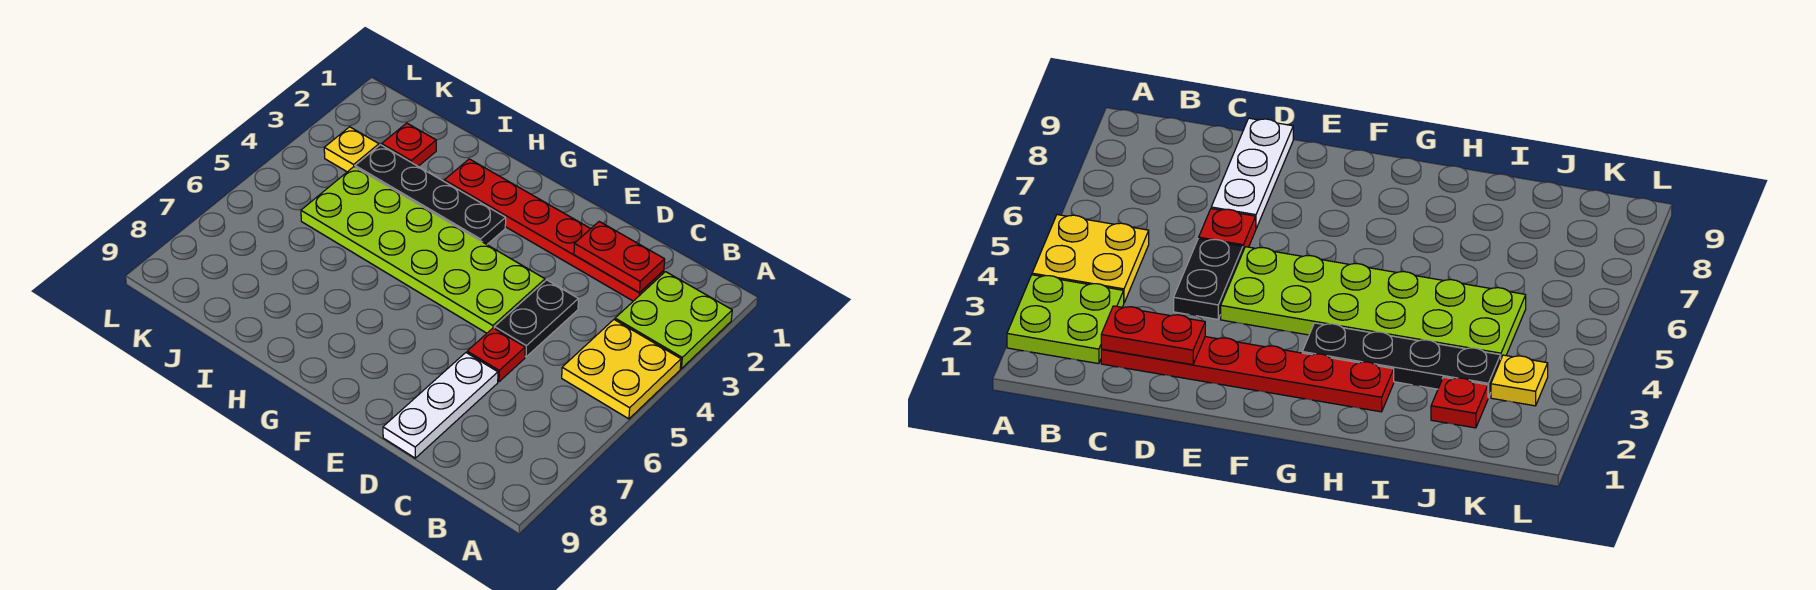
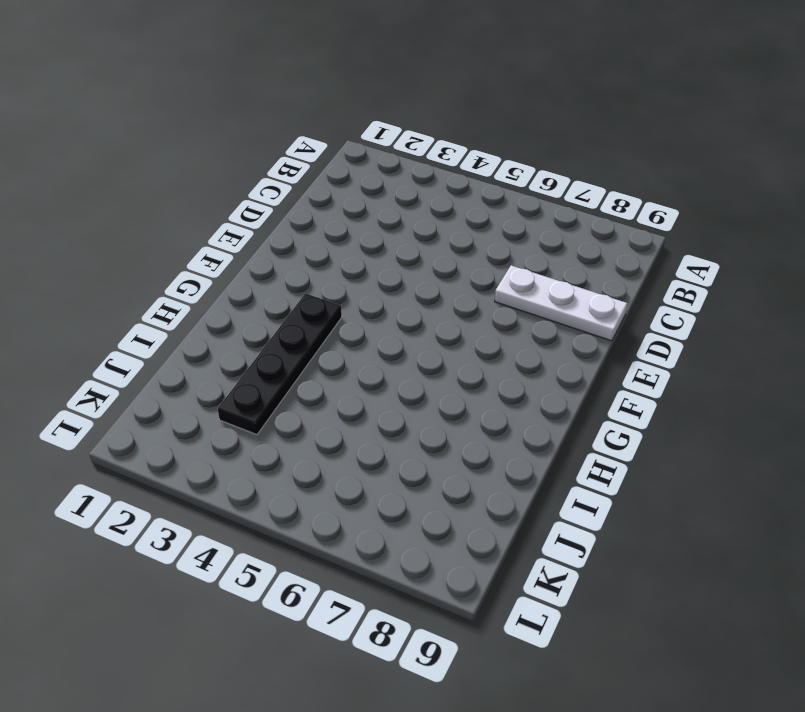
none -> lime 2x2 plate [615,272,732,369]
none -> yellow 2x2 plate [562,320,681,419]

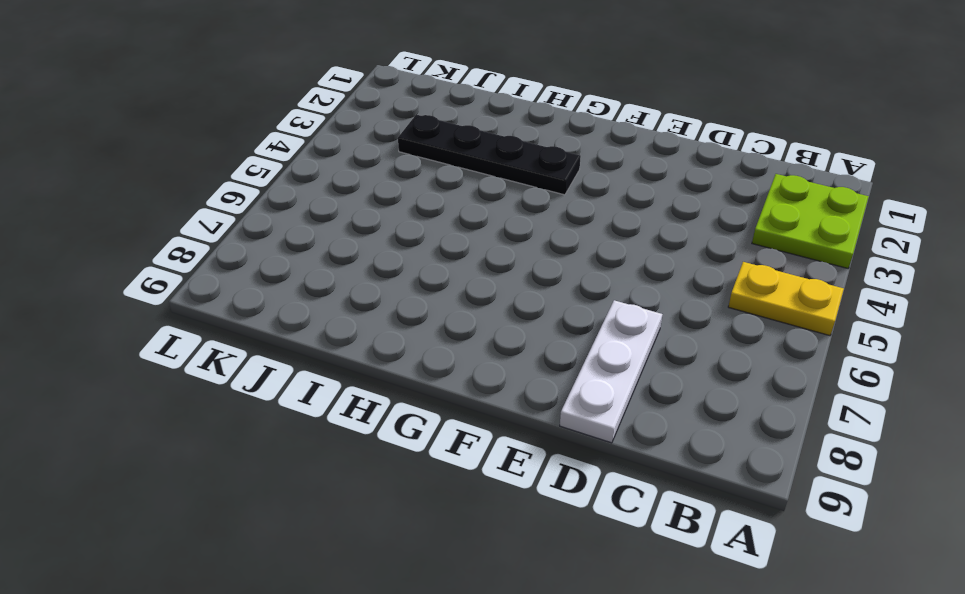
yellow 1x2 plate [728,262,844,336] -> yellow 2x2 plate [562,320,681,419]
none -> red 1x6 plate [444,159,664,301]
none -> black 1x2 plate [494,280,578,357]

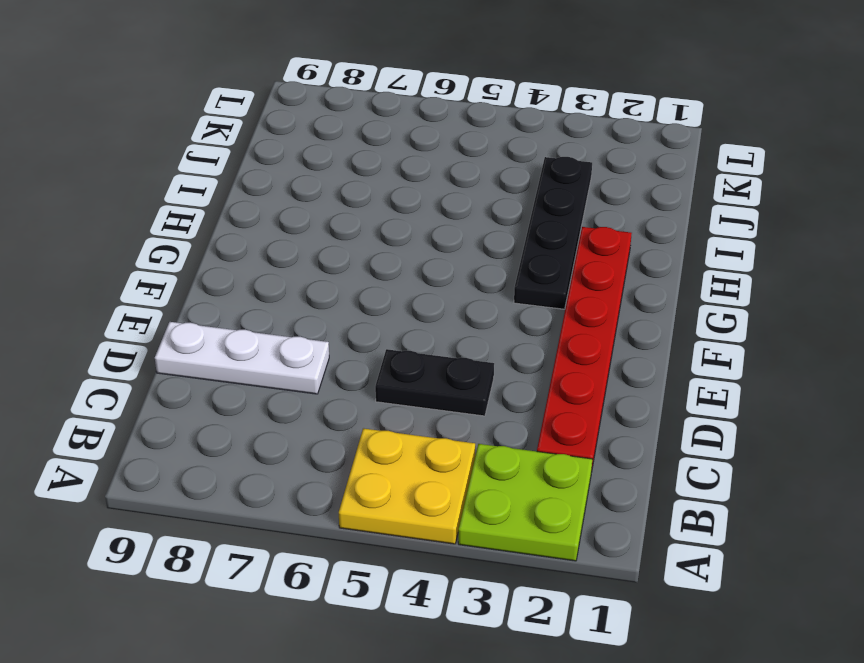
none -> red 1x1 plate [467,328,525,382]
none -> lime 2x6 plate [301,167,545,333]

